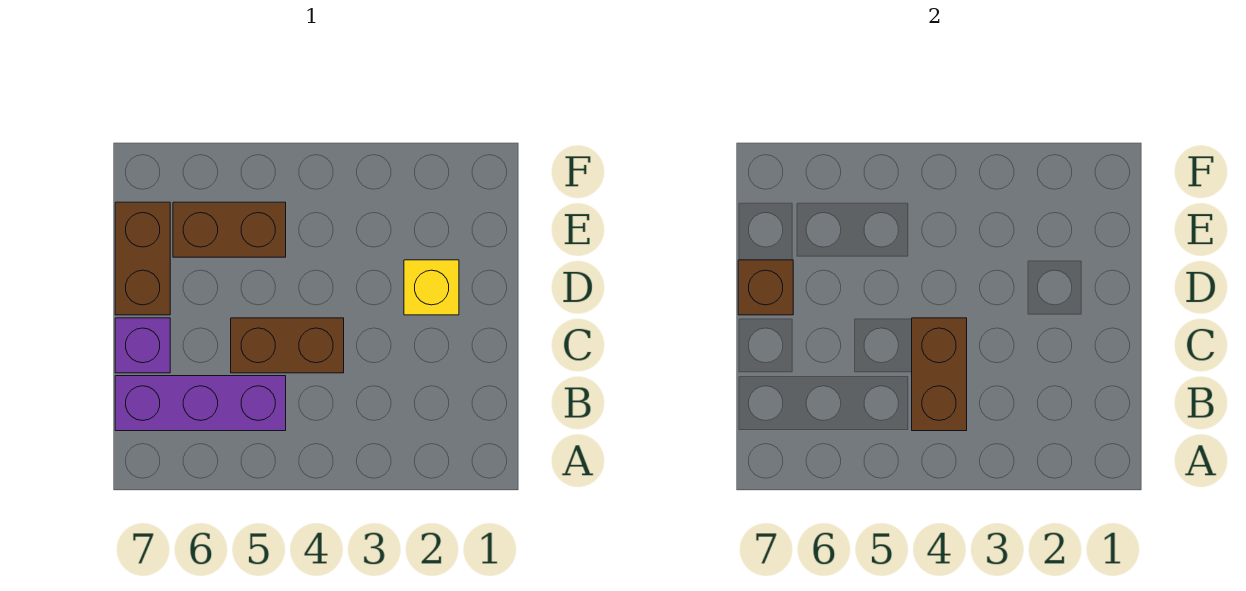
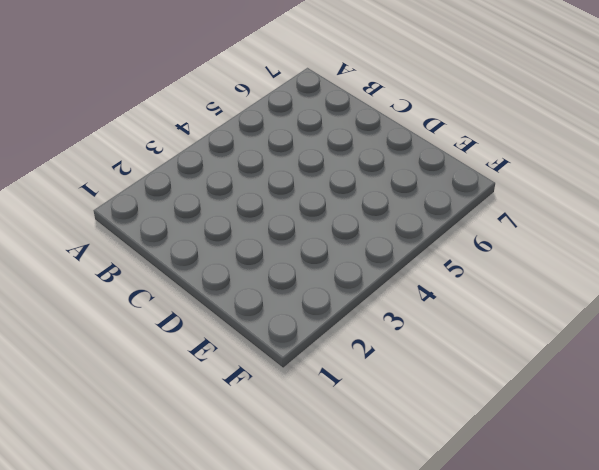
none -> purple 1x3 brick [115,376,286,431]
none -> brown 1x2 brick [231,318,344,373]

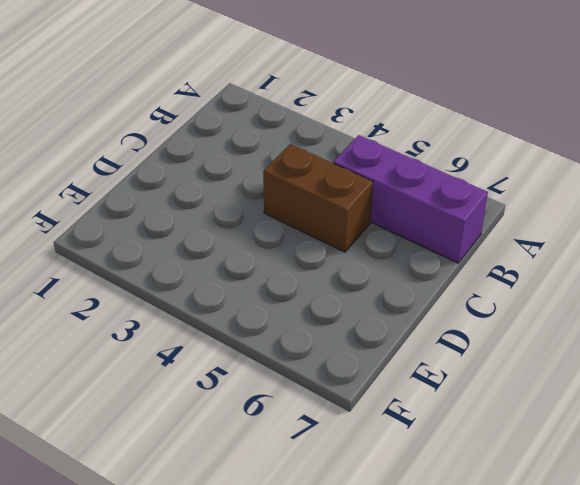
none -> purple 1x1 brick [115,318,170,373]
none -> yellow 1x1 brick [404,260,459,315]

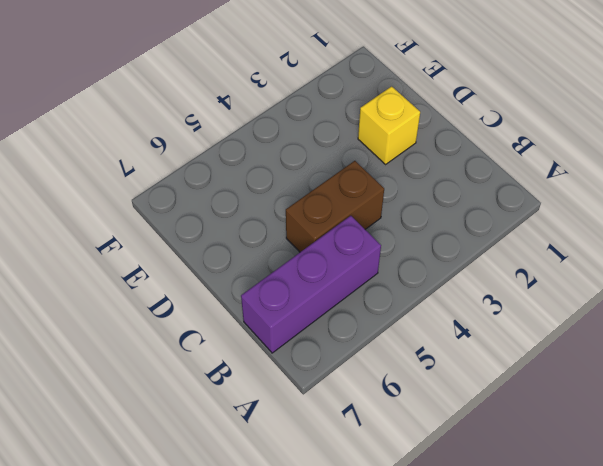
none -> purple 1x1 brick [115,318,170,373]
none -> brown 1x2 brick [115,202,170,315]

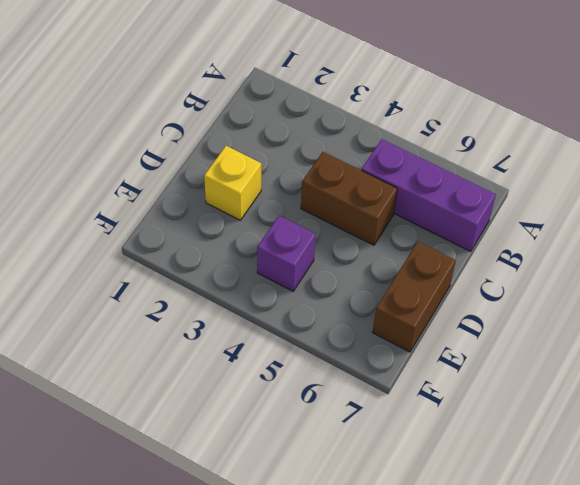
purple 1x1 brick [257,216,316,291] -> purple 1x1 brick moved to [115,318,170,373]
none -> brown 1x2 brick [173,202,286,257]
none -> brown 1x2 brick [912,318,967,431]

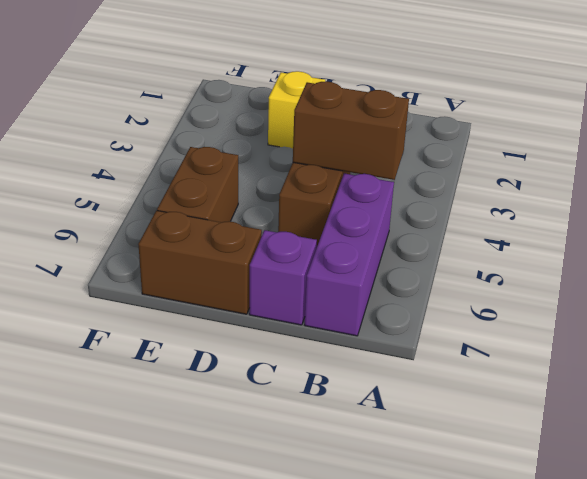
none -> brown 1x1 brick [738,260,793,315]

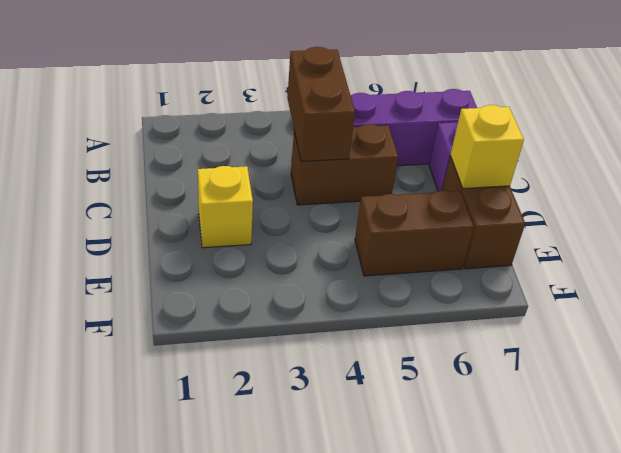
yellow 1x1 brick [450,105,524,189] -> brown 1x1 brick [738,260,793,315]

